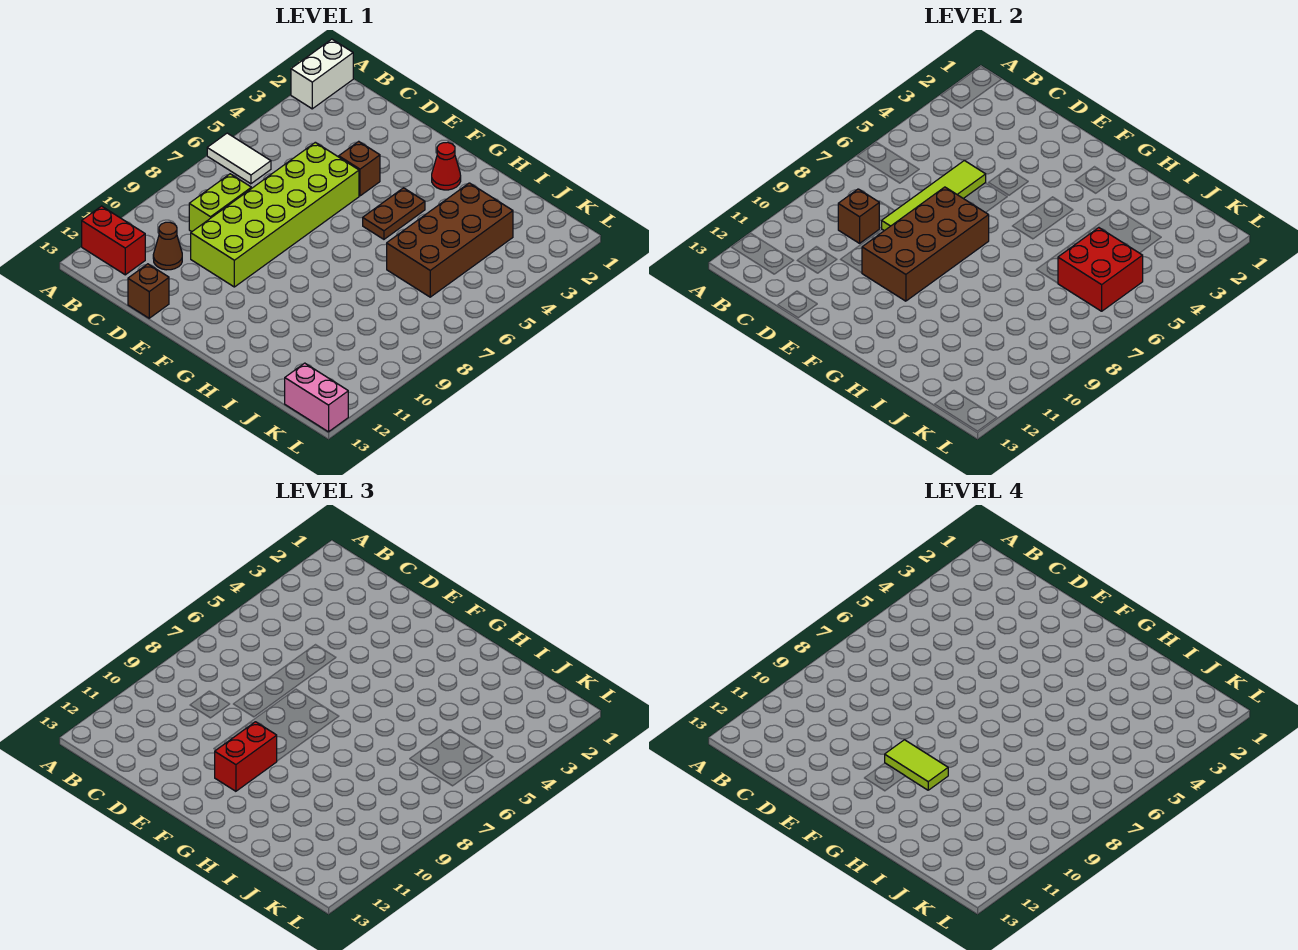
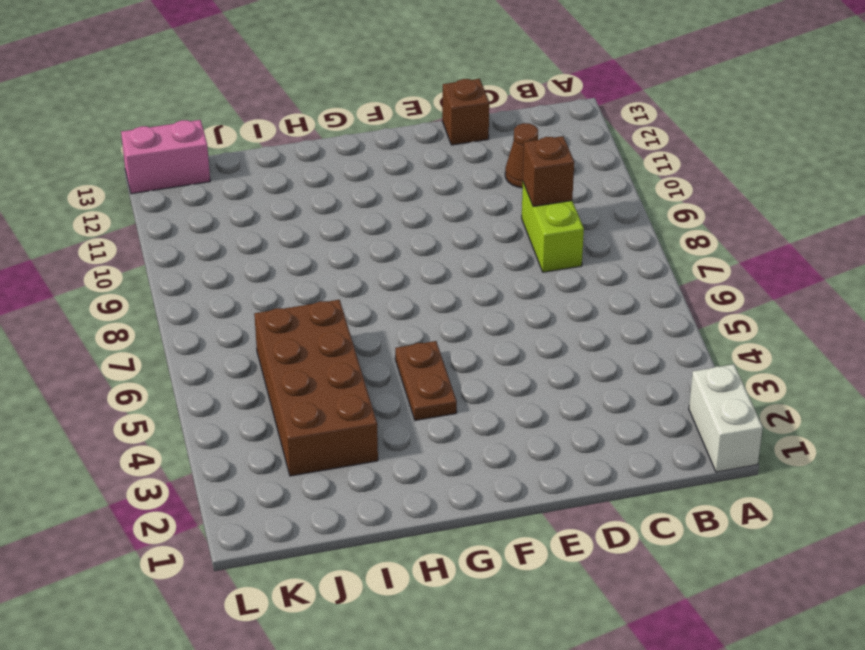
none -> white 1x2 tile [207,133,271,184]
none -> red 1x2 brick [82,206,145,275]
none -> lime 2x6 brick [191,142,359,287]

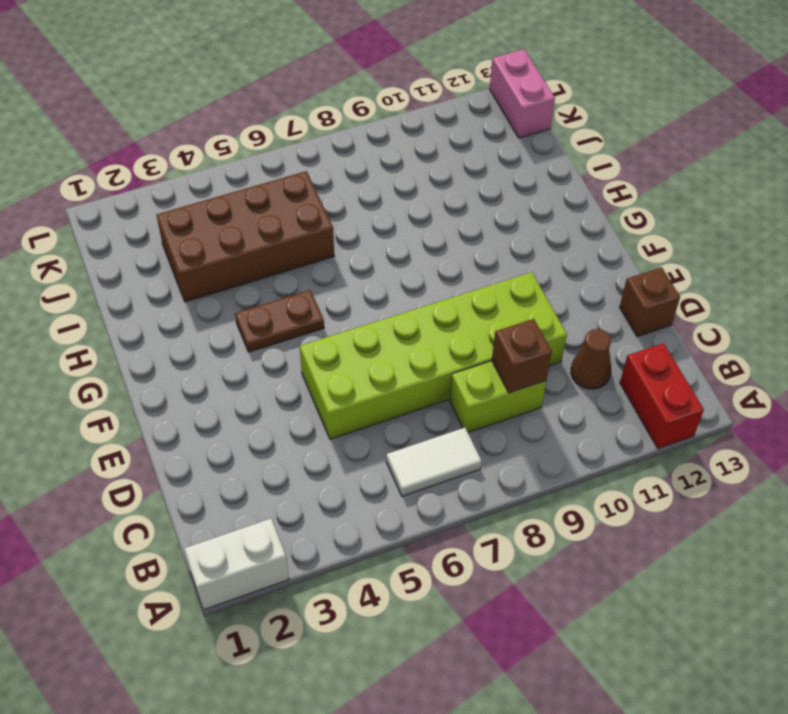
white 1x2 tile [386,428,482,496] -> white 1x2 tile turned to [207,133,271,184]
none -> brown 1x1 brick [339,141,380,196]
none -> red 1x1 cone [432,142,461,190]
none -> lime 1x4 tile [882,161,986,231]

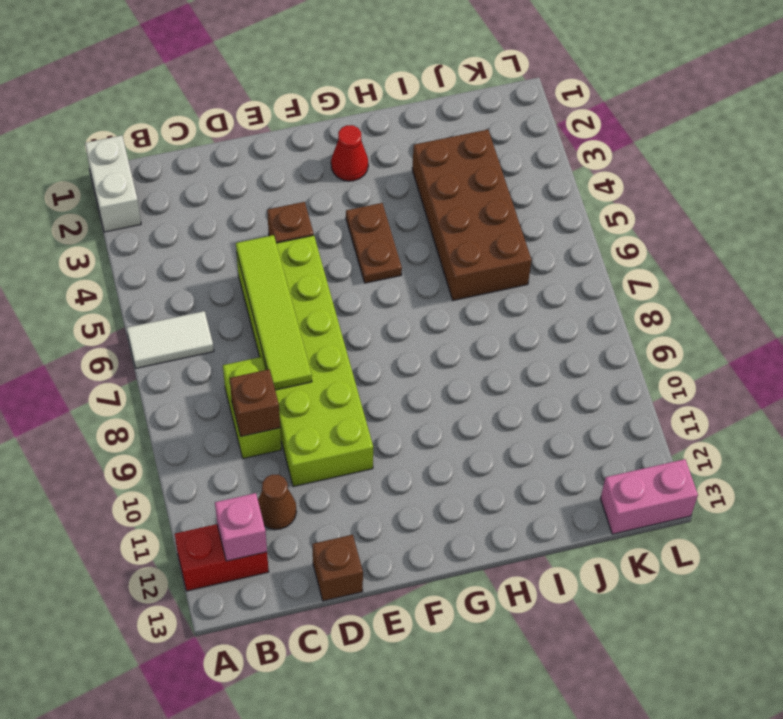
pink 1x1 brick [215,493,267,561] -> none
none -> brown 2x4 brick [862,187,989,301]
none -> red 2x2 brick [1058,228,1143,311]
none -> red 1x2 brick [215,722,277,791]

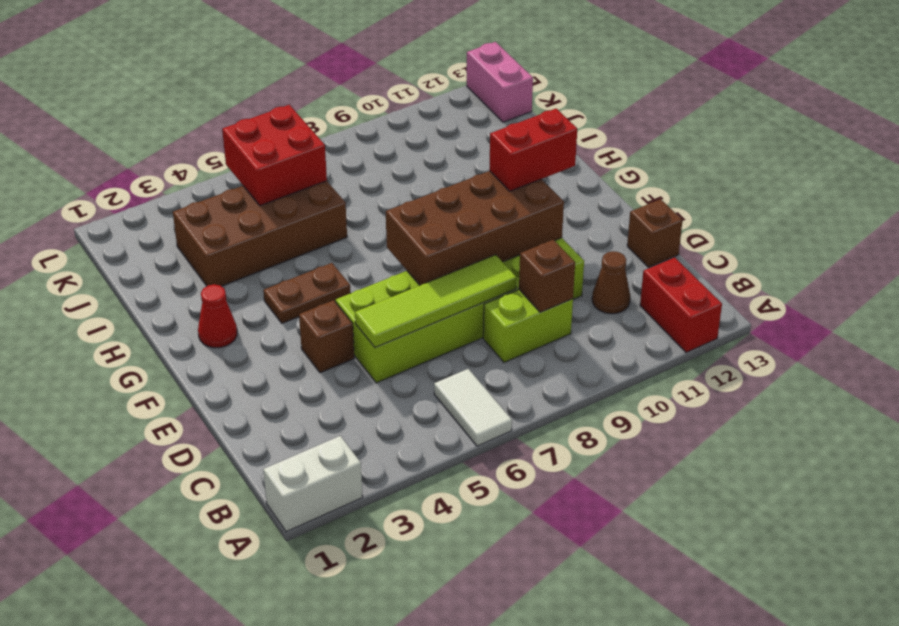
none -> lime 1x2 tile [885,740,948,790]

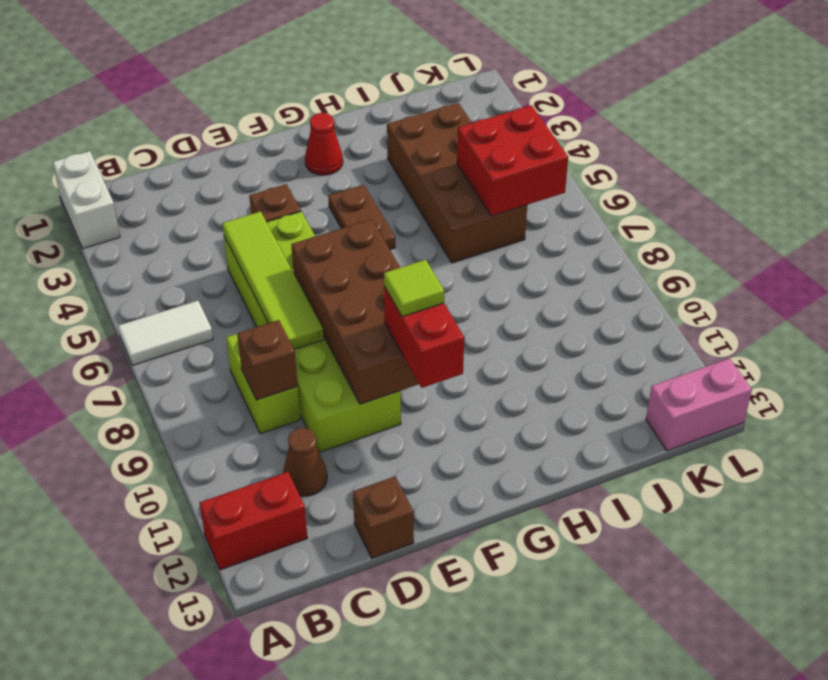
lime 1x1 tile [384,260,444,317] -> lime 1x2 tile [885,740,948,790]

